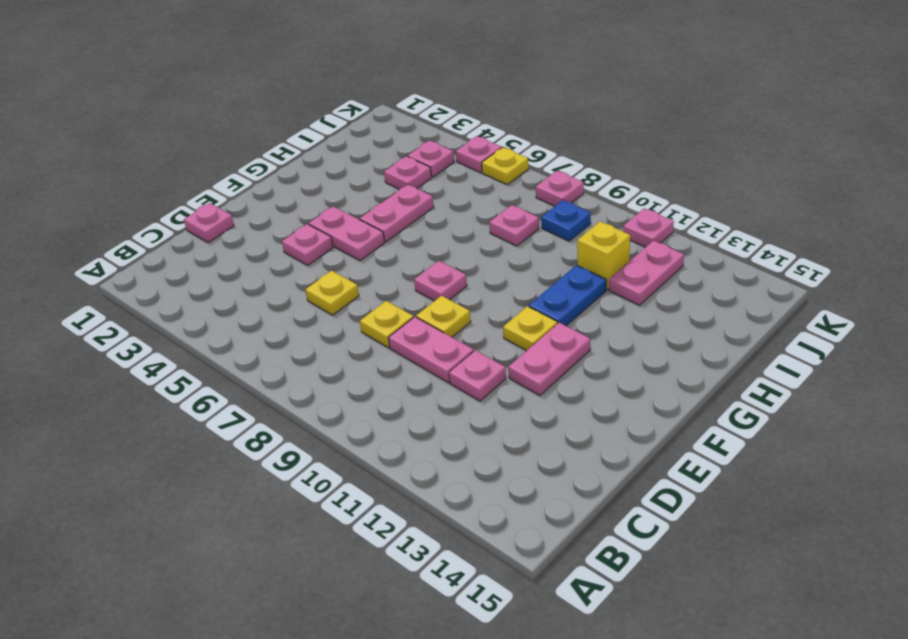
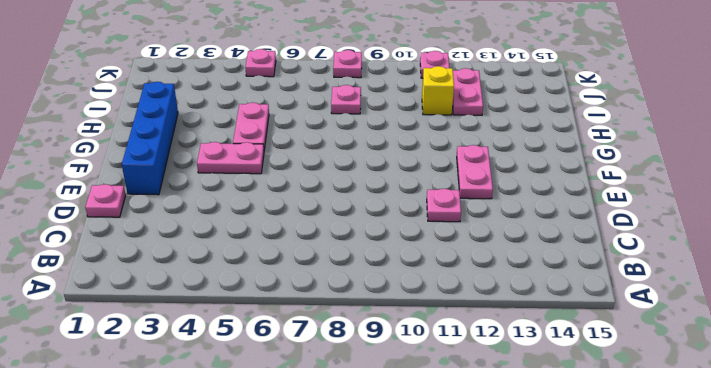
blue 1x4 brick [122,82,178,195] -> none
none -> yellow 1x1 plate [305,271,359,315]
none -> yellow 1x1 plate [360,301,413,348]
none -> pink 1x2 plate [389,317,474,383]

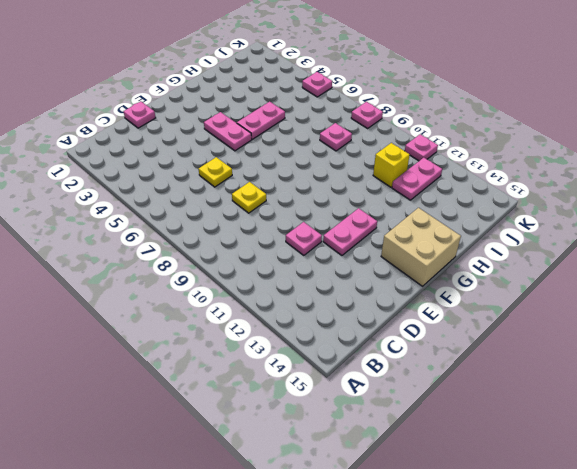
tan 2x2 brick [381,208,461,286] -> none
none -> pink 1x2 plate [389,317,474,383]
none -> pink 1x1 plate [282,224,333,265]
none -> yellow 1x1 plate [416,296,471,337]

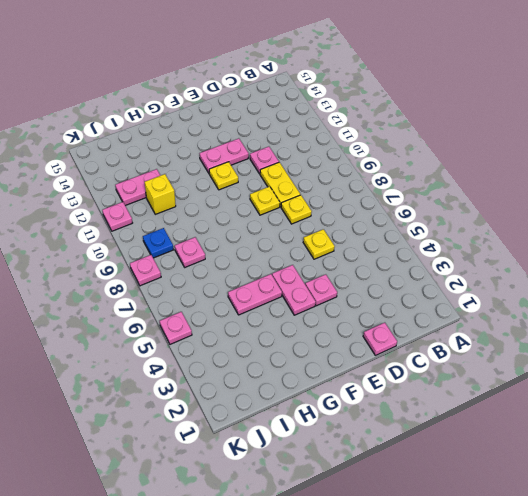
yellow 1x2 plate [260,162,300,207] -> pink 1x2 plate [389,317,474,383]
none -> pink 1x1 plate [414,261,467,301]
none -> blue 1x2 plate [529,265,606,326]
none -> pink 1x1 plate [384,156,431,189]

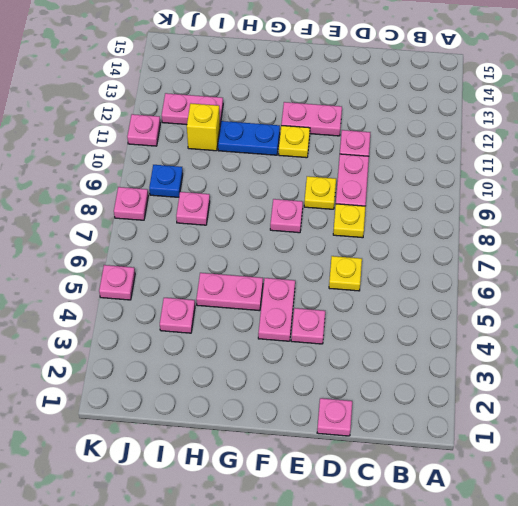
none -> pink 1x1 plate [408,141,454,177]
none -> yellow 1x1 plate [482,147,528,185]

